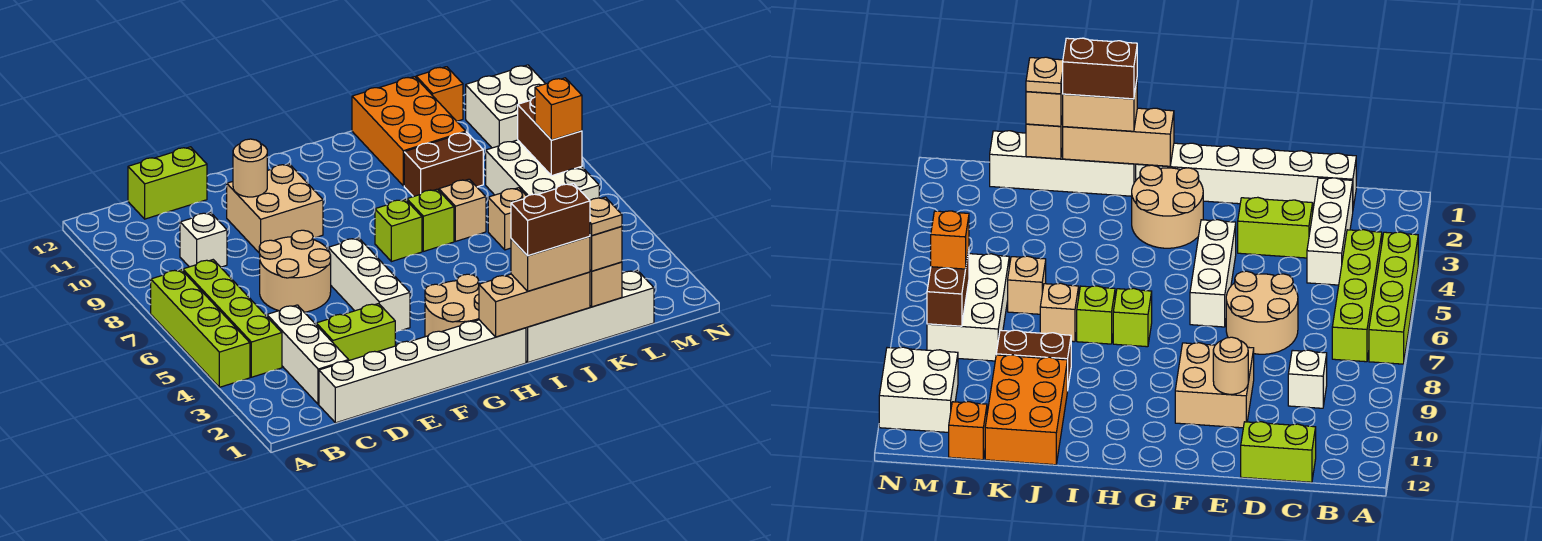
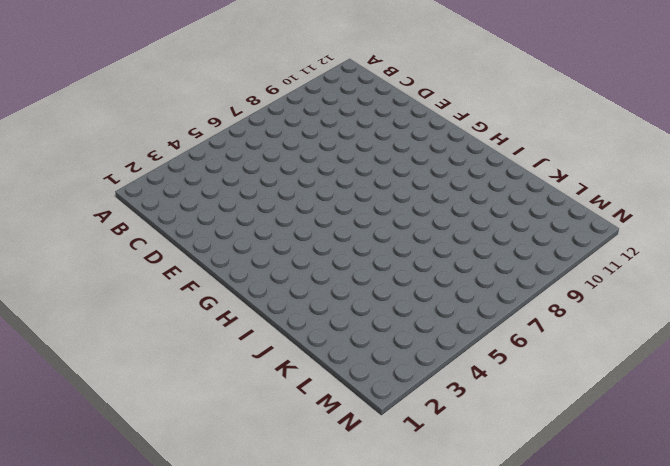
none -> lime 1x4 brick [151,270,250,387]
none -> lime 1x4 brick [183,260,282,377]
none -> white 1x6 brick [319,320,526,423]
none -> white 1x3 brick [267,305,349,404]

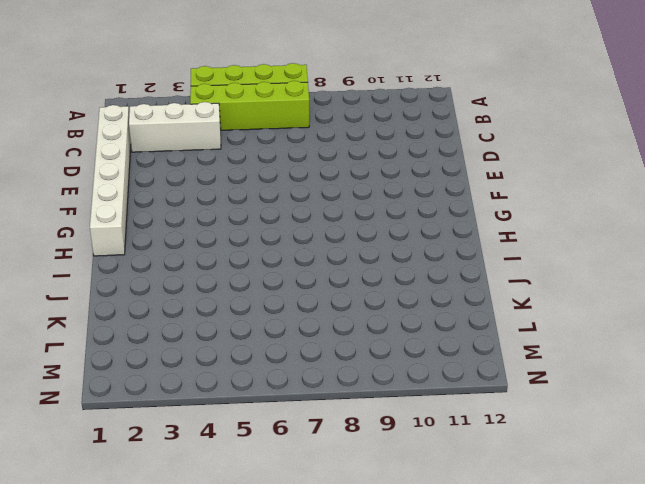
none -> white 1x1 brick [180,212,227,267]
none -> lime 1x2 brick [128,147,207,219]
none -> lime 1x2 brick [316,303,395,360]
none -> tan 2x2 round brick [259,230,331,312]

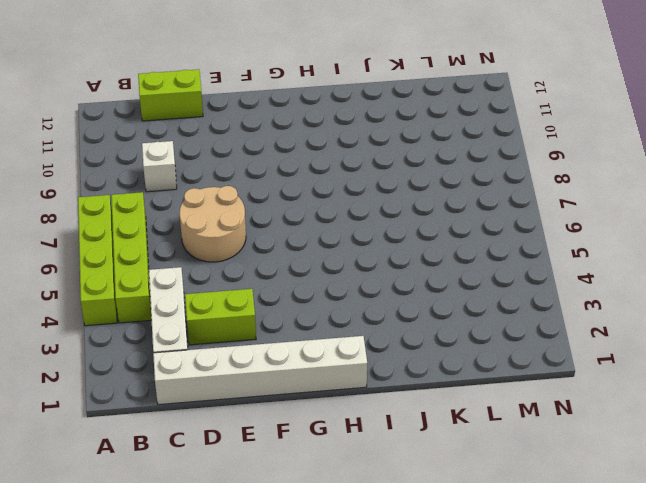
none -> tan 2x2 brick [227,164,323,252]
none -> white 1x3 brick [328,238,410,332]
none -> tan 2x2 round brick [425,274,479,337]
none -> lime 1x1 brick [375,199,422,262]

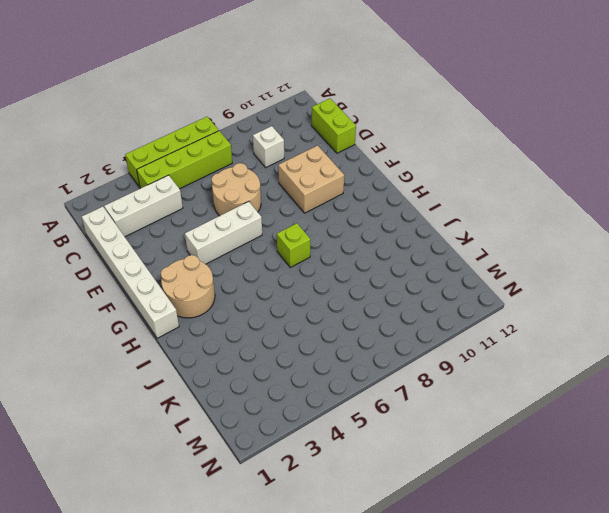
none -> lime 1x2 brick [316,303,395,360]
none -> white 1x4 brick [526,270,654,362]
none -> lime 1x1 brick [407,189,454,251]
none -> tan 1x1 brick [439,179,486,241]

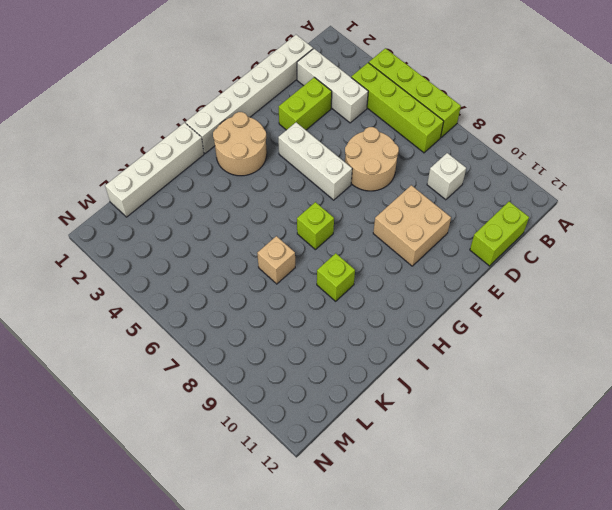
lime 1x1 brick [317,253,355,301] -> lime 1x1 brick moved to [407,189,454,251]
none -> brown 1x2 brick [404,132,483,197]
none -> orange 2x3 brick [352,77,466,186]
none -> tan 1x1 brick [488,188,527,250]
none -> white 2x3 brick [486,140,599,200]

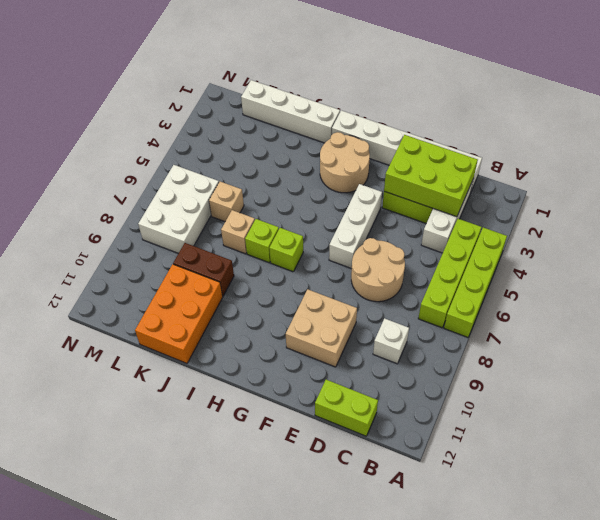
lime 2x3 brick [384,135,478,217] -> none
none -> orange 1x1 brick [416,67,463,121]
none -> white 2x2 brick [466,65,545,148]
none -> tan 1x1 round brick [233,139,267,197]
none -> tan 1x3 brick [479,272,590,337]

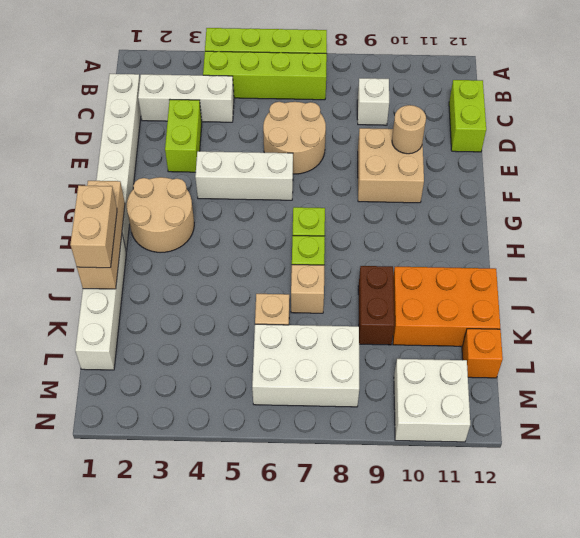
none -> tan 1x1 brick [590,262,622,307]
none -> brown 1x2 brick [518,97,582,176]
none -> tan 1x1 brick [590,226,622,271]
none -> orange 1x1 brick [535,78,582,140]

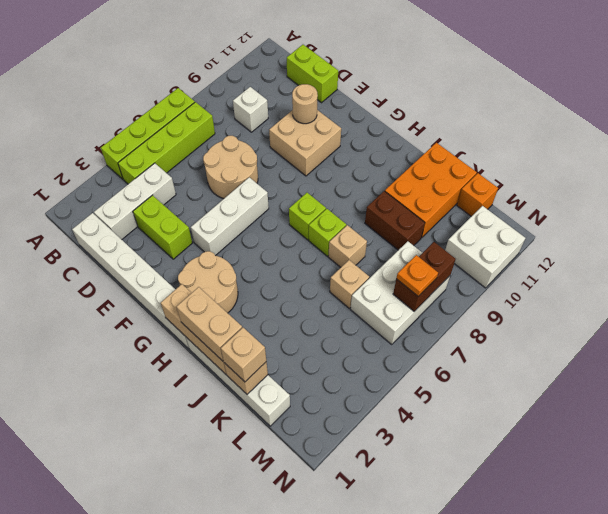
orange 1x1 plate [396,255,438,296] -> orange 1x1 brick [535,78,582,140]
none -> brown 1x2 brick [511,183,590,256]
none -> tan 1x1 plate [590,197,622,236]

